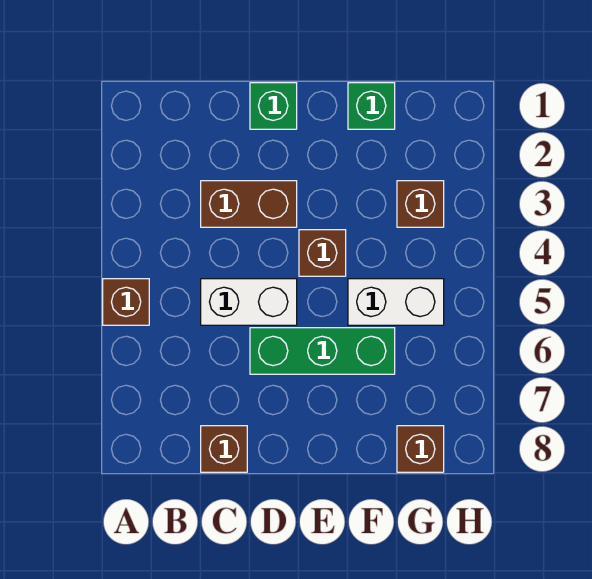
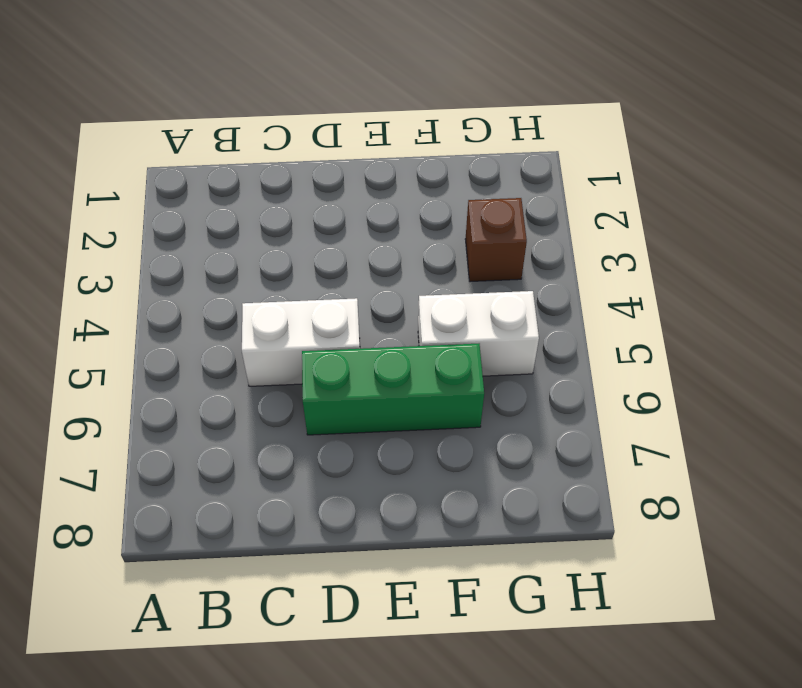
none -> brown 1x1 brick [103,279,149,325]
none -> brown 1x2 brick [201,181,297,227]

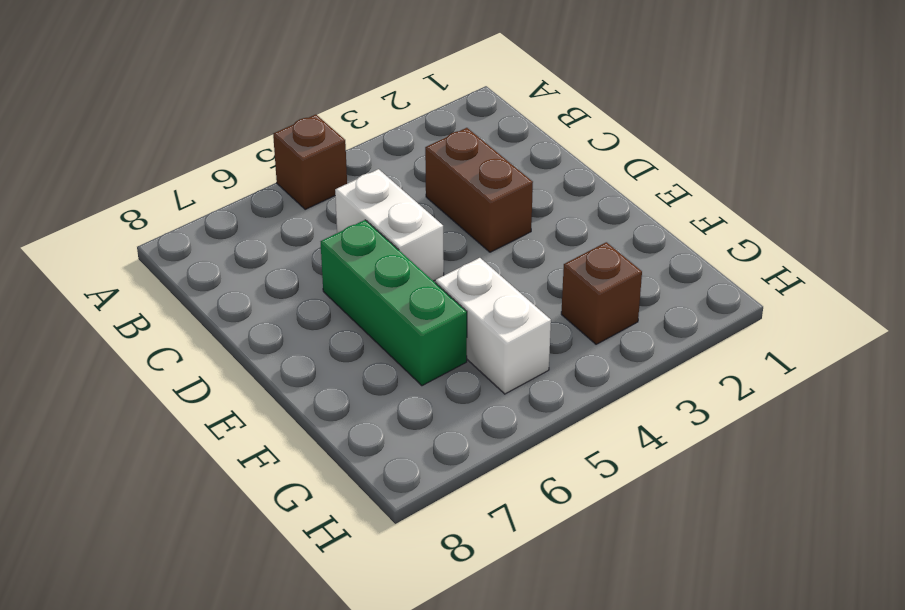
none -> brown 1x1 brick [201,426,247,472]
none -> green 1x1 brick [250,83,297,129]

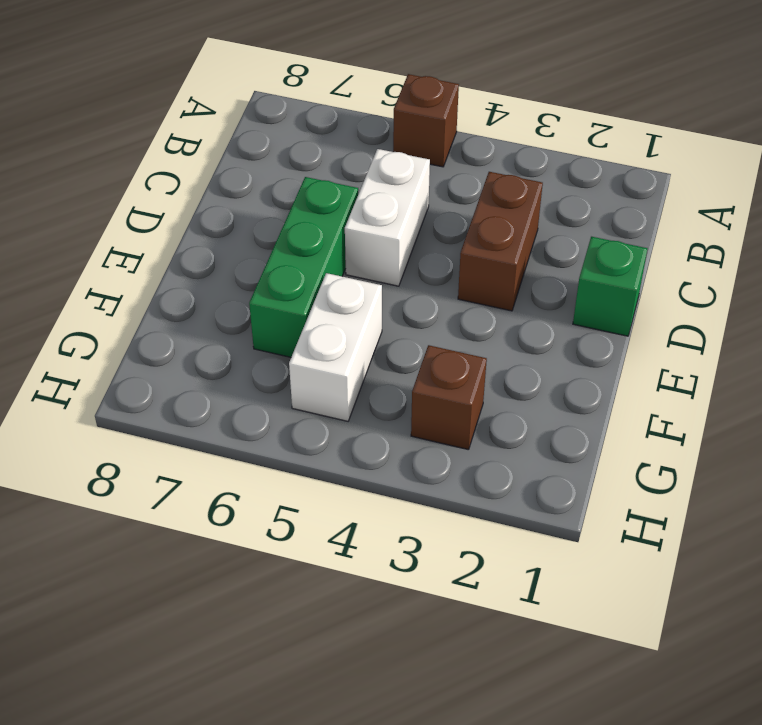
none -> brown 1x1 brick [201,426,247,472]
none -> brown 1x1 brick [299,230,346,276]

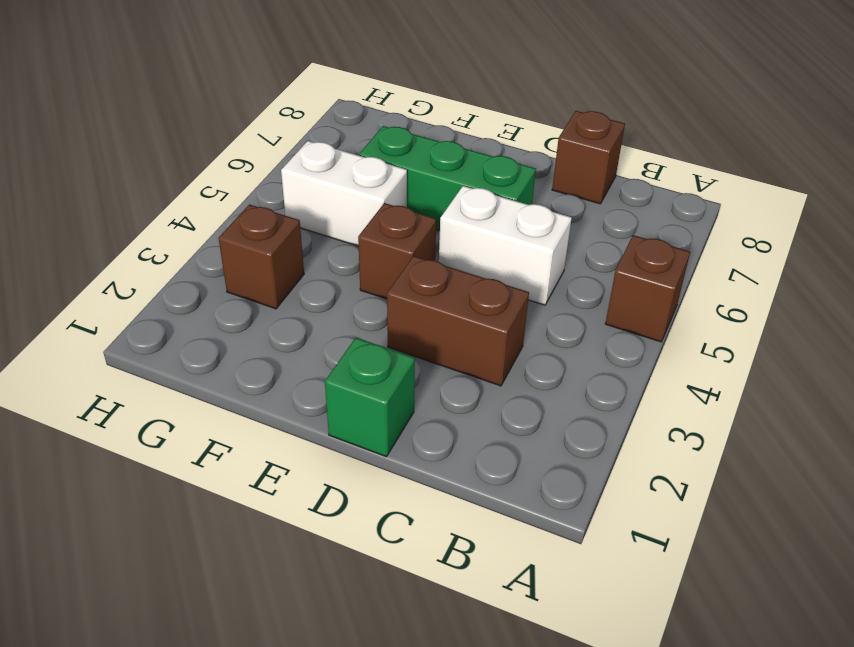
none -> green 1x1 brick [348,83,395,129]
none -> brown 1x1 brick [397,426,444,472]

